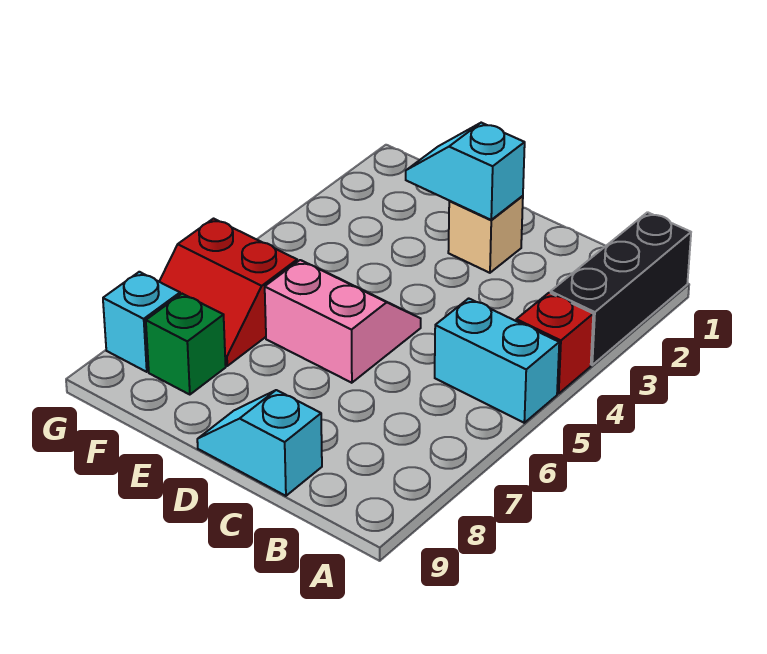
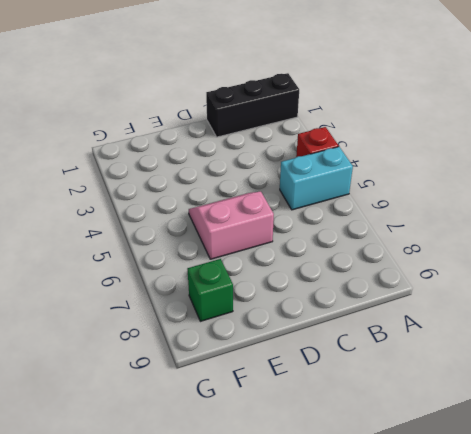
black 1x3 brick [206,73,299,137] -> black 1x3 brick turned to [551,212,691,365]
none -> cyan 1x2 slope [197,390,322,496]
none -> tan 1x1 brick [448,196,523,273]

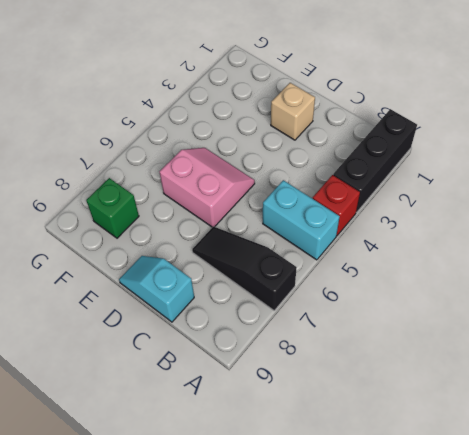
black 1x3 slope [192,226,297,310] -> none
none -> red 2x2 slope [159,219,297,366]
none -> cyan 1x1 brick [103,272,180,372]

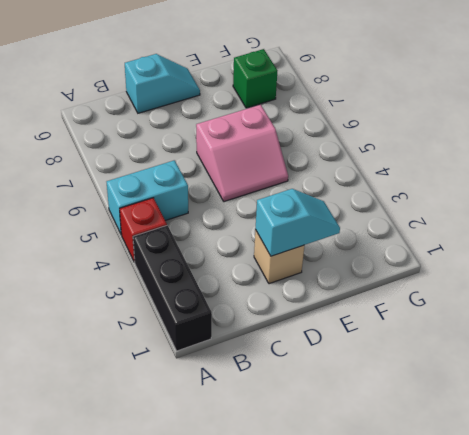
none -> red 2x2 slope [159,219,297,366]
none -> cyan 1x1 brick [103,272,180,372]

